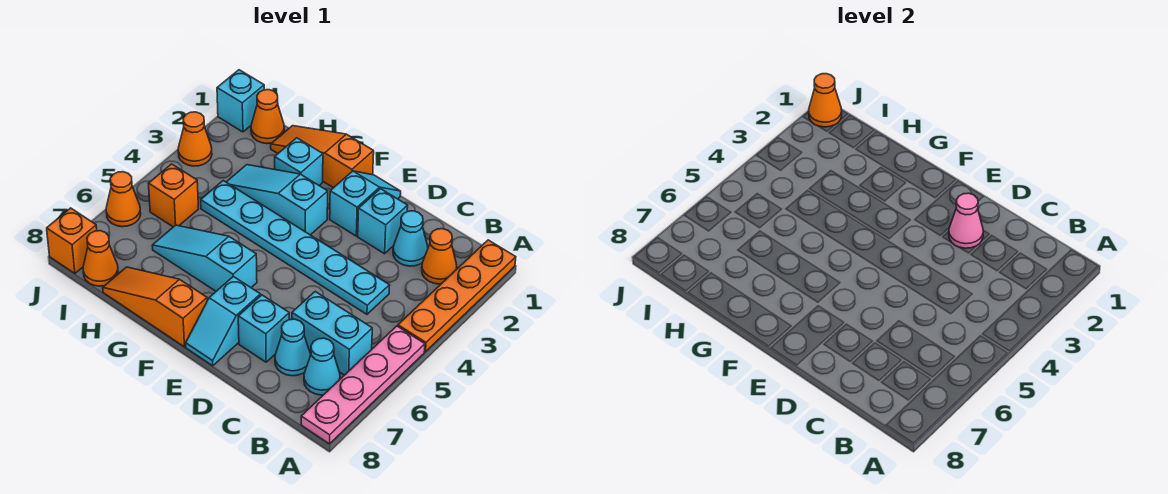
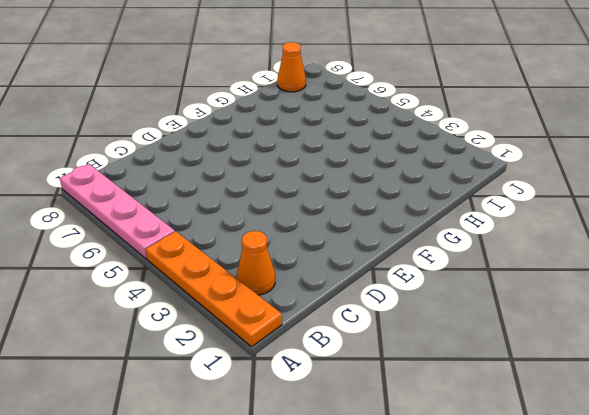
none -> cyan 1x2 brick [292,292,372,375]
none -> cyan 1x1 cone [304,338,340,395]
none -> cyan 1x1 cone [393,211,428,266]

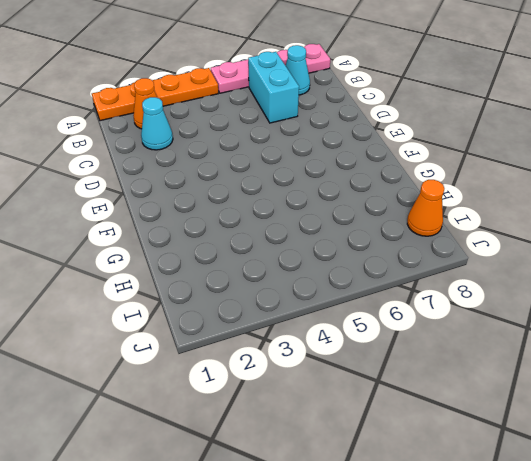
none -> cyan 1x6 plate [201,181,390,314]
none -> cyan 1x1 cone [275,319,311,376]
none -> cyan 1x1 brick [358,189,408,254]

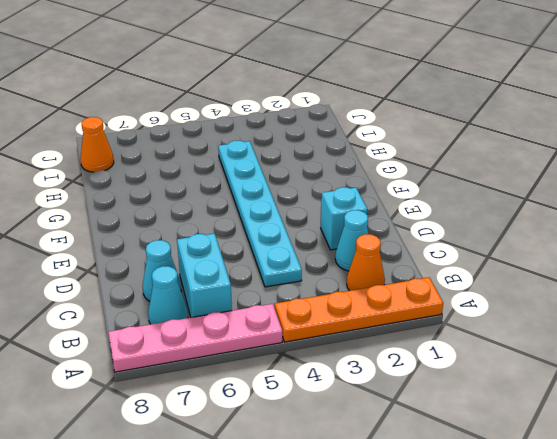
none -> cyan 1x1 brick [238,295,289,362]
none -> cyan 1x2 slope [330,171,401,236]
none -> cyan 1x2 slope [186,276,261,366]

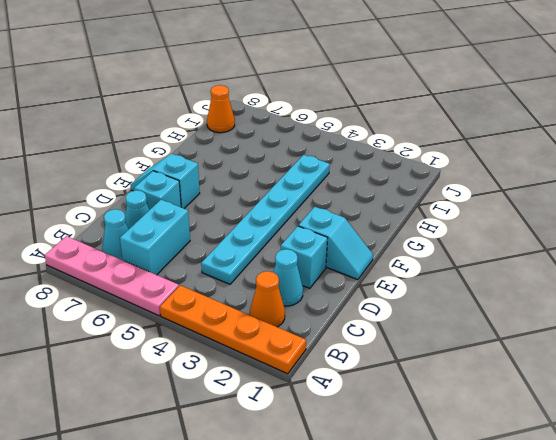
none -> orange 1x3 slope [271,126,374,188]
none -> cyan 1x3 slope [227,165,328,235]
none -> cyan 1x3 slope [152,225,257,291]

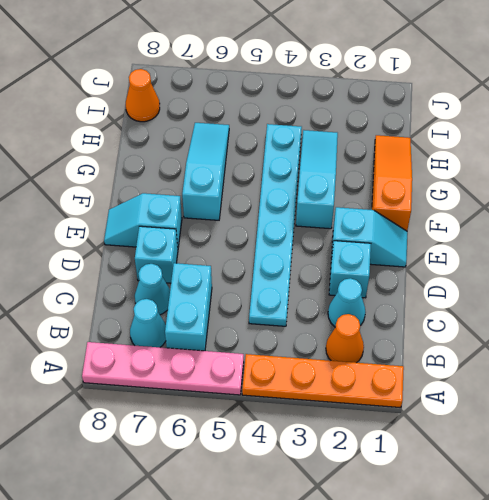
none -> orange 1x3 slope [103,267,207,347]
none -> cyan 1x1 brick [275,138,323,185]
none -> orange 1x1 cone [251,90,284,144]

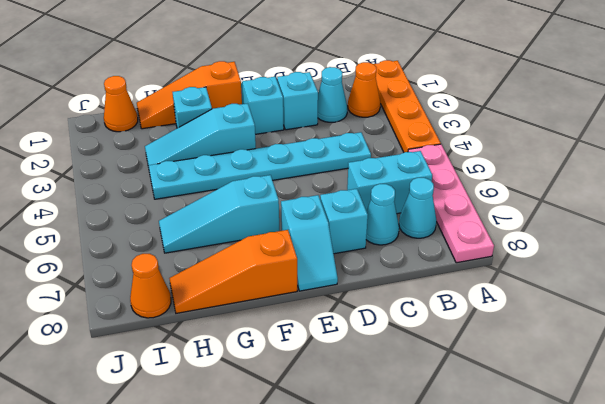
none -> orange 1x1 brick [148,164,199,227]
none -> cyan 1x1 brick [217,70,264,132]
none -> orange 1x1 cone [178,112,212,166]

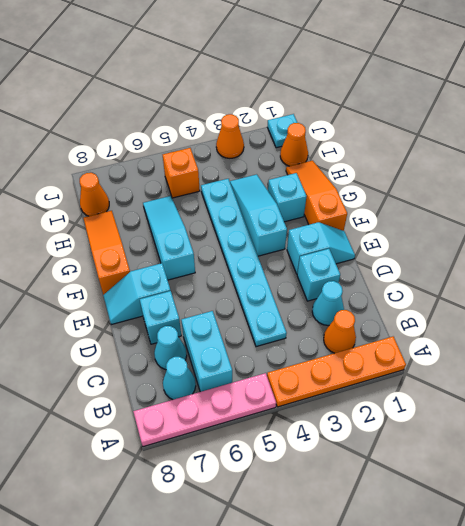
cyan 1x1 plate [267,114,297,148] -> cyan 1x1 brick [217,70,264,132]
none -> orange 1x1 cone [106,172,141,227]
none -> orange 1x1 brick [47,208,97,273]
none -> pink 1x1 cone [949,193,983,248]

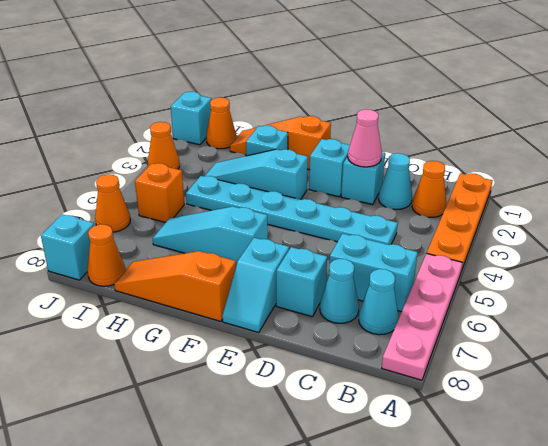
cyan 1x1 brick [41,214,94,280] -> orange 1x1 brick [47,208,97,273]
none -> orange 1x1 cone [809,74,842,127]

